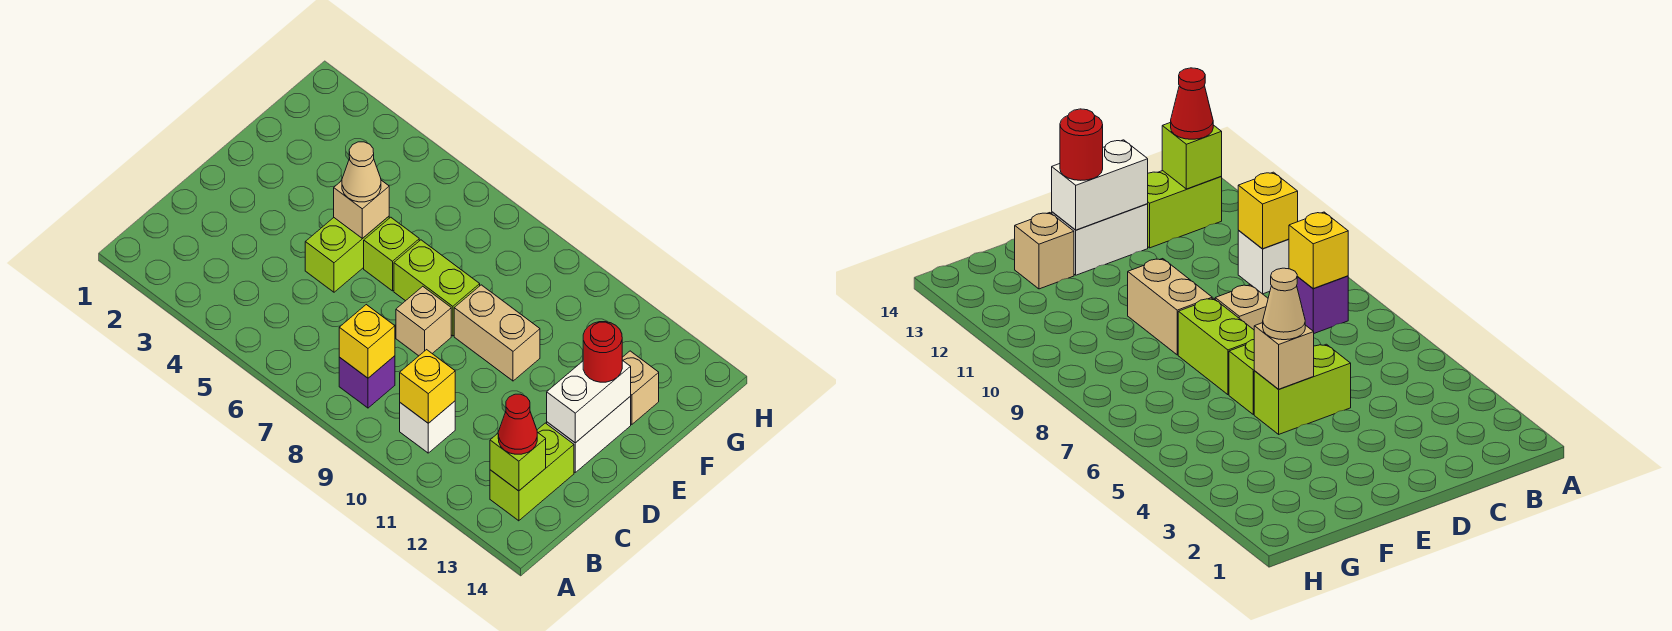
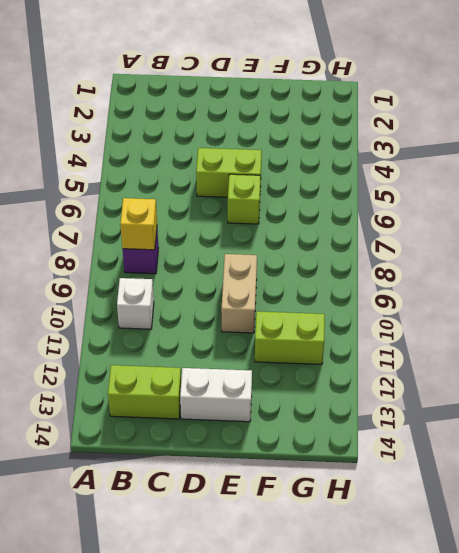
lime 1x2 brick [255,311,325,364] -> lime 1x2 brick turned to [394,240,480,336]
none -> tan 1x1 brick [396,286,451,356]
none -> tan 1x1 brick [622,351,659,424]
none -> yellow 1x1 brick [400,350,455,423]

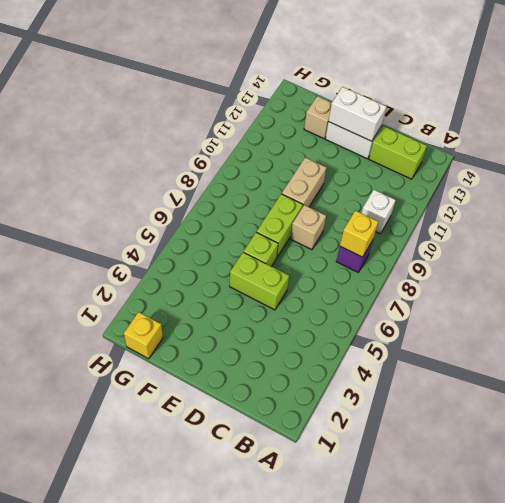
yellow 1x1 brick [124,312,163,359] -> yellow 1x1 brick moved to [400,350,455,423]
none -> lime 1x1 brick [490,432,546,491]
none -> tan 1x1 brick [334,180,389,239]
none -> red 1x1 cone [498,394,537,454]

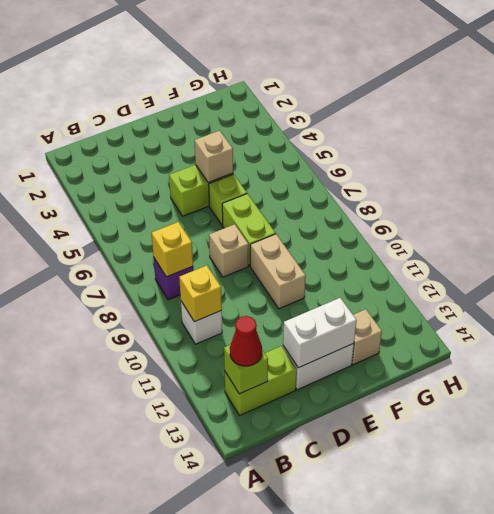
none -> tan 1x1 cone [342,142,381,202]
none -> red 1x1 round brick [583,322,622,382]

